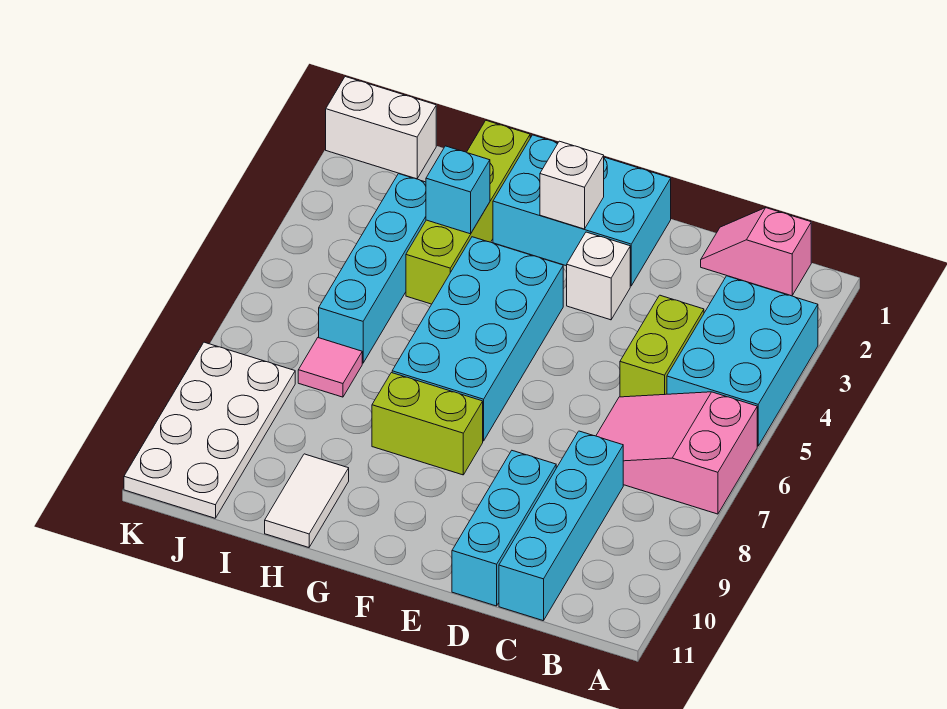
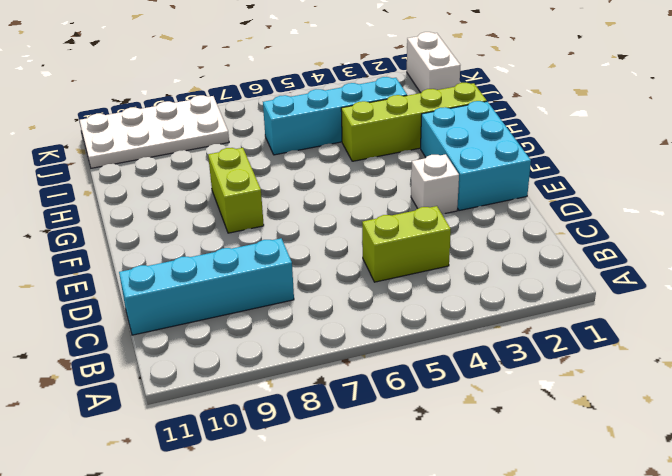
none -> cyan 2x3 brick [667,276,818,446]
none -> pink 2x3 slope [596,392,757,514]
none -> pink 1x2 slope [701,208,811,296]

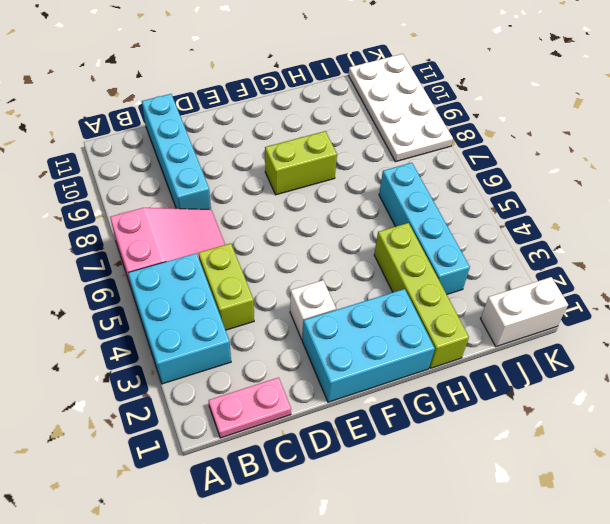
pink 1x2 plate [208,378,291,438] -> pink 1x2 slope [701,208,811,296]
none -> cyan 1x3 brick [452,451,556,606]
none -> cyan 2x4 brick [392,237,563,441]
none -> white 1x2 tile [265,454,349,547]

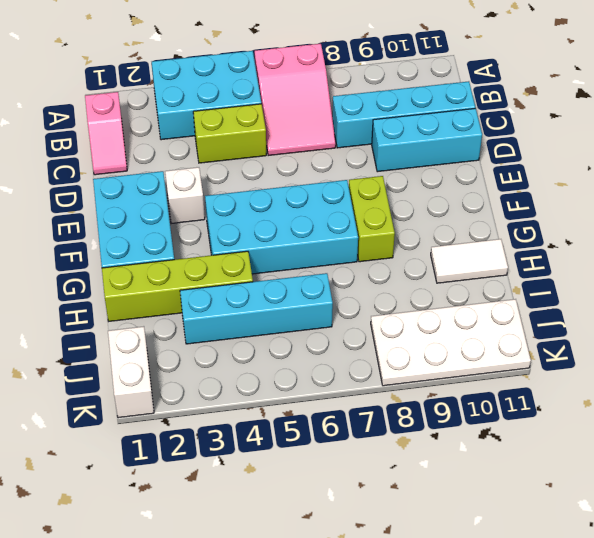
none -> pink 1x1 tile [298,338,362,397]
none -> white 1x1 brick [540,141,604,229]
none -> cyan 1x1 brick [426,146,490,234]

